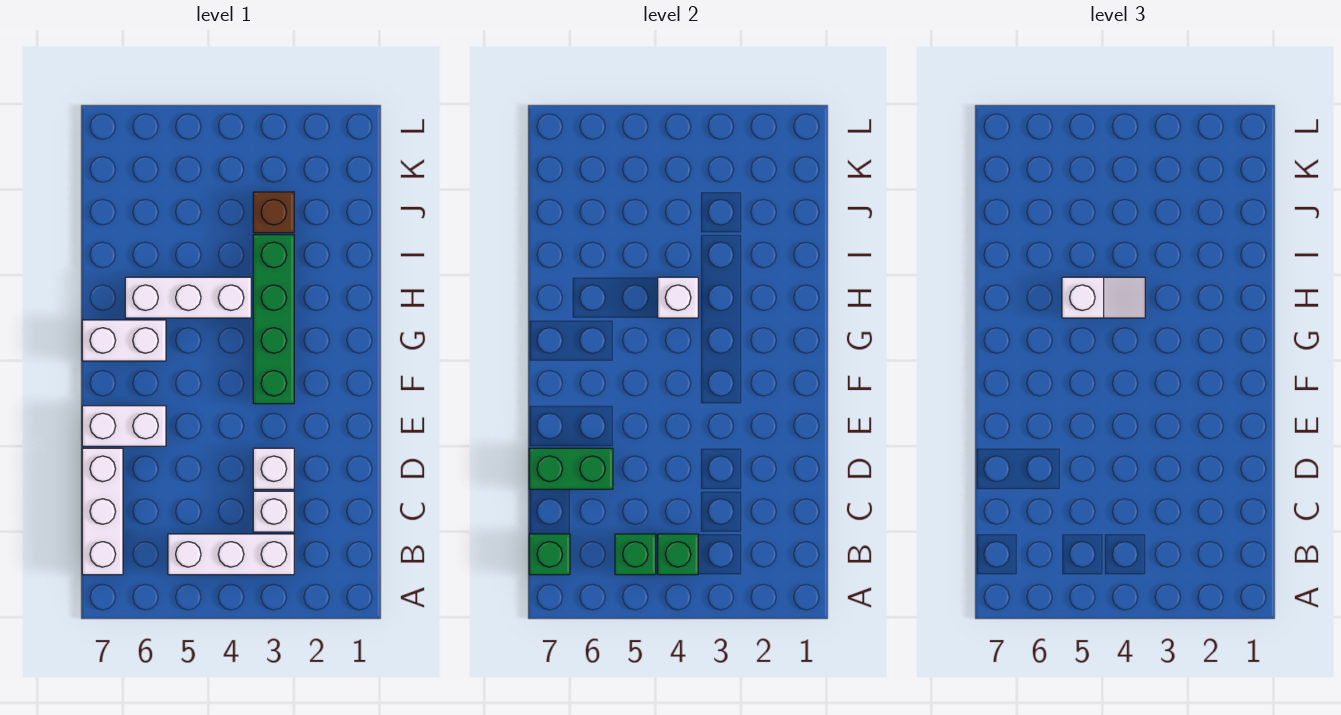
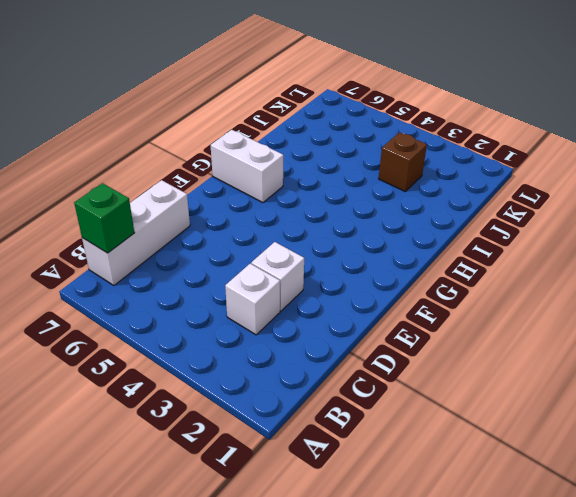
none -> white 1x3 brick [168,534,294,575]
none -> white 1x2 brick [82,406,166,446]
none -> green 1x4 brick [253,235,294,404]

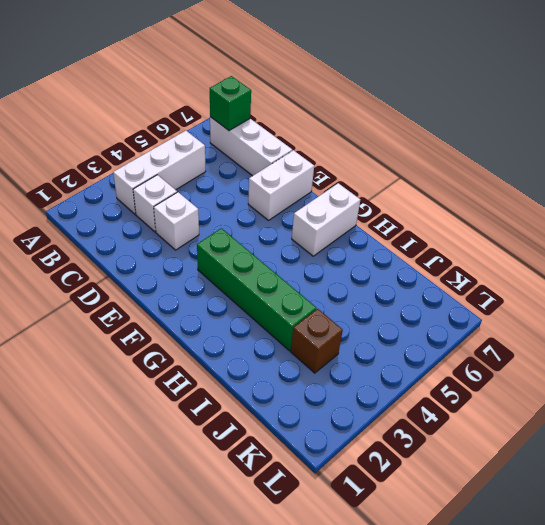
none -> white 1x3 brick [125,277,251,318]
none -> green 1x1 brick [658,534,698,575]
none -> green 1x1 brick [615,534,656,575]

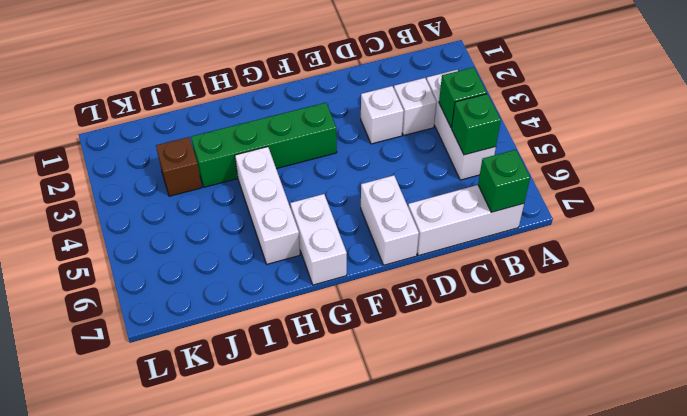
none -> green 1x2 brick [529,448,613,489]
none -> white 1x1 brick [658,277,698,318]
none -> white 1x2 slope [1062,277,1145,318]

